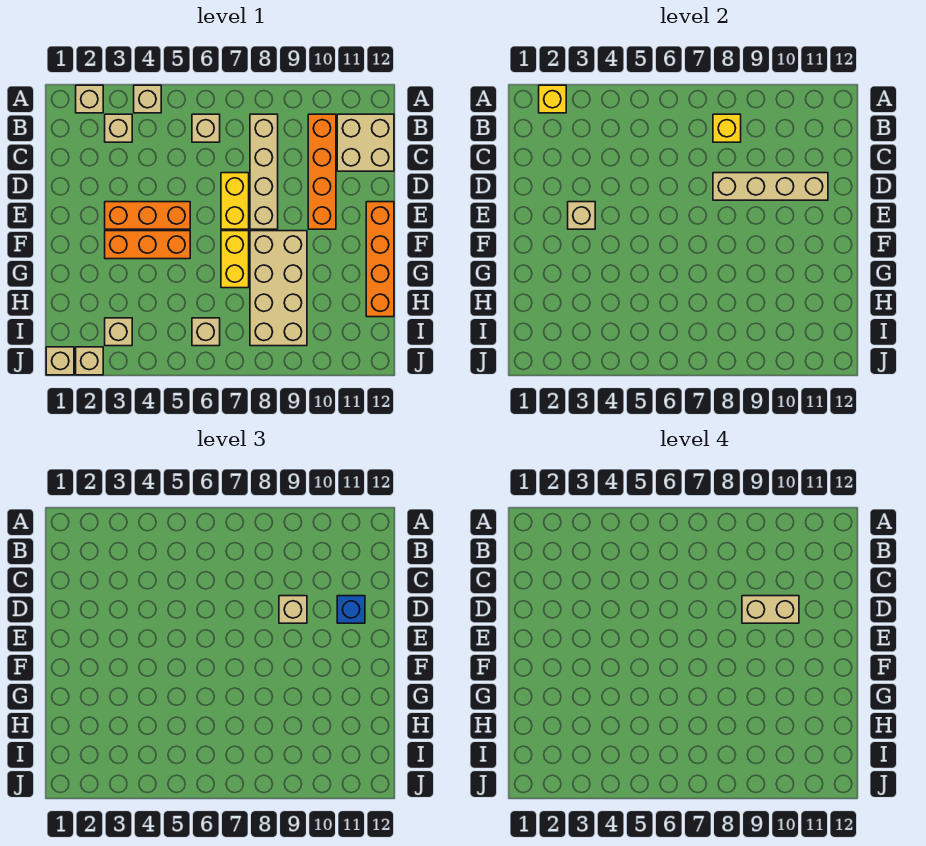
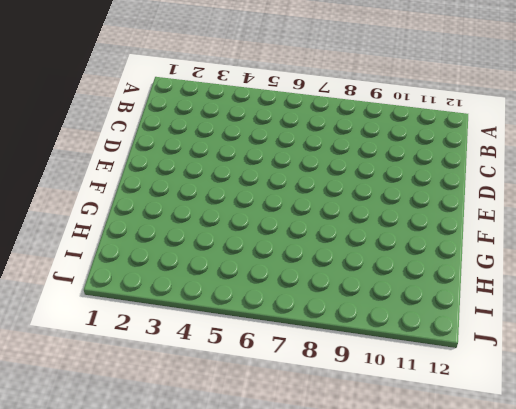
none -> tan 1x1 brick [76,85,103,113]
none -> tan 1x1 brick [134,85,161,113]
none -> tan 1x1 brick [105,114,132,142]

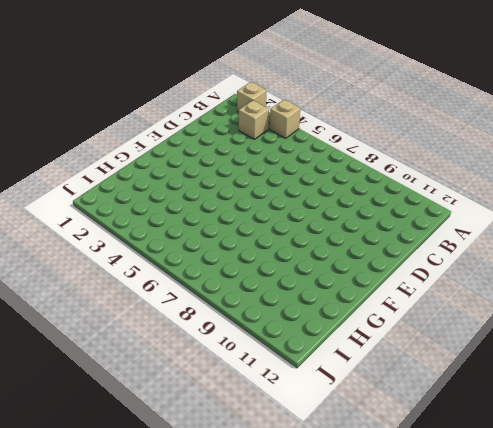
none -> tan 1x1 brick [192,114,220,142]
none -> tan 1x4 brick [250,114,278,229]
none -> orange 1x4 brick [308,114,336,229]

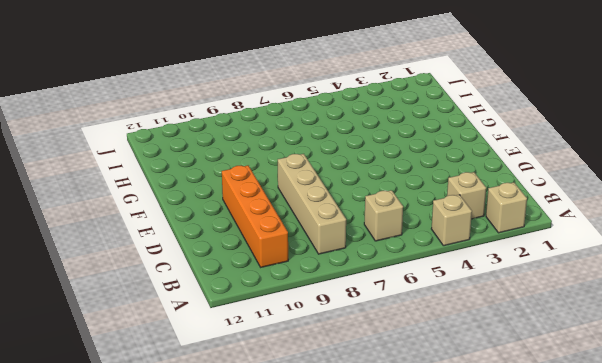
none -> tan 2x2 brick [337,114,394,171]
none -> yellow 1x2 brick [221,173,249,229]
none -> orange 1x3 brick [105,202,190,229]

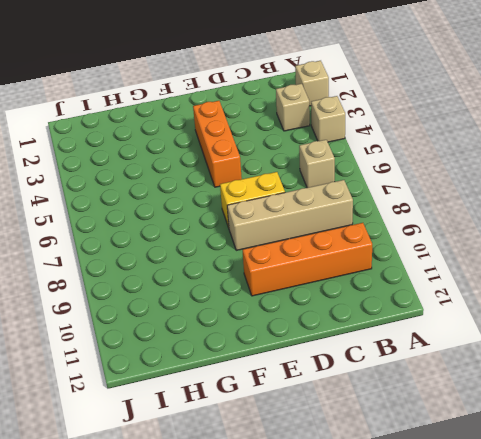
none -> tan 2x2 brick [337,114,394,171]
none -> orange 1x4 brick [366,202,394,317]
none -> orange 1x3 brick [105,231,190,259]

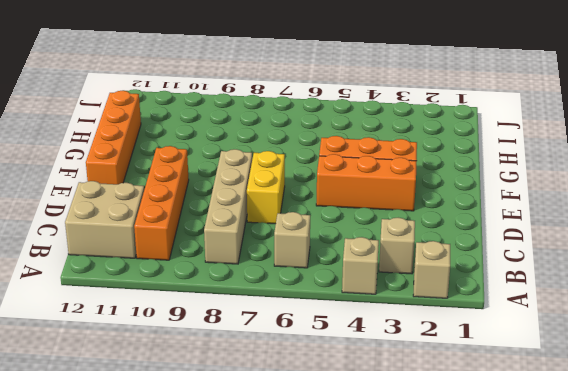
none -> yellow 1x2 brick [221,231,249,288]
none -> tan 2x4 brick [250,231,307,346]
none -> tan 1x1 brick [105,318,132,346]

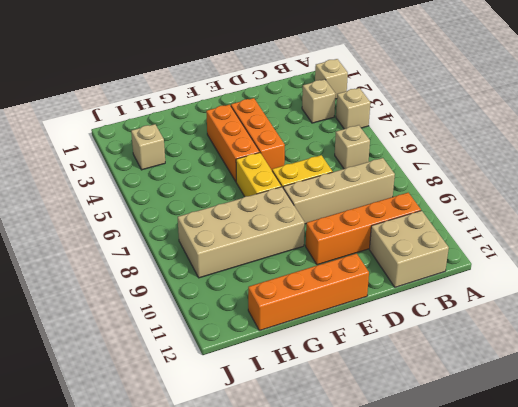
yellow 1x2 brick [236,153,282,196] -> yellow 1x2 brick turned to [221,231,249,288]
none -> tan 1x1 brick [192,318,220,346]
none -> tan 1x1 brick [46,347,74,375]
none -> tan 1x1 brick [76,347,103,375]

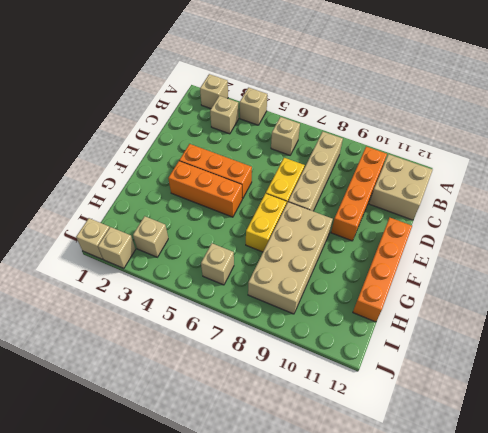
none -> yellow 1x1 brick [539,85,566,113]
none -> yellow 1x1 brick [713,114,741,142]
none -> tan 1x4 brick [713,173,828,200]

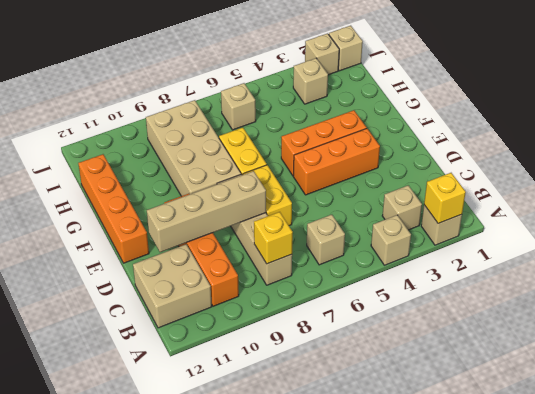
none -> tan 1x1 brick [568,202,595,229]
none -> tan 1x1 brick [279,596,307,623]
none -> blue 1x1 brick [337,596,365,623]

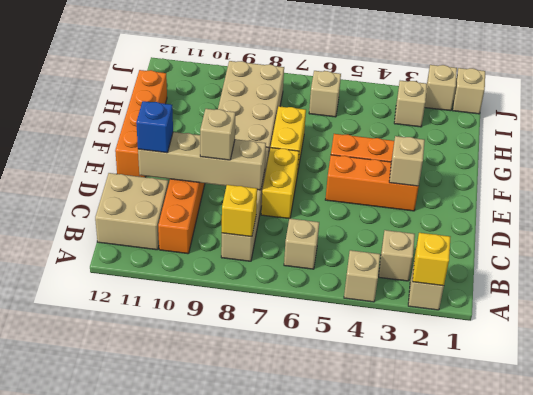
none -> tan 1x2 brick [742,596,799,623]

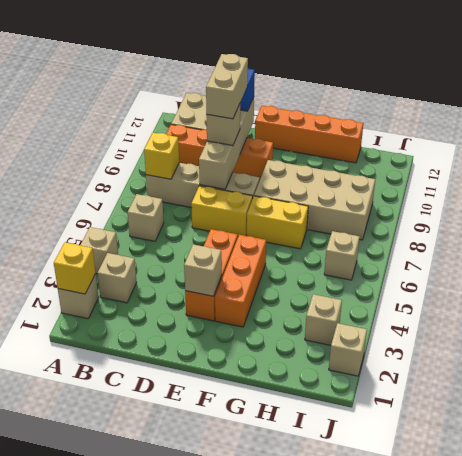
none -> tan 1x1 brick [46,347,74,375]

